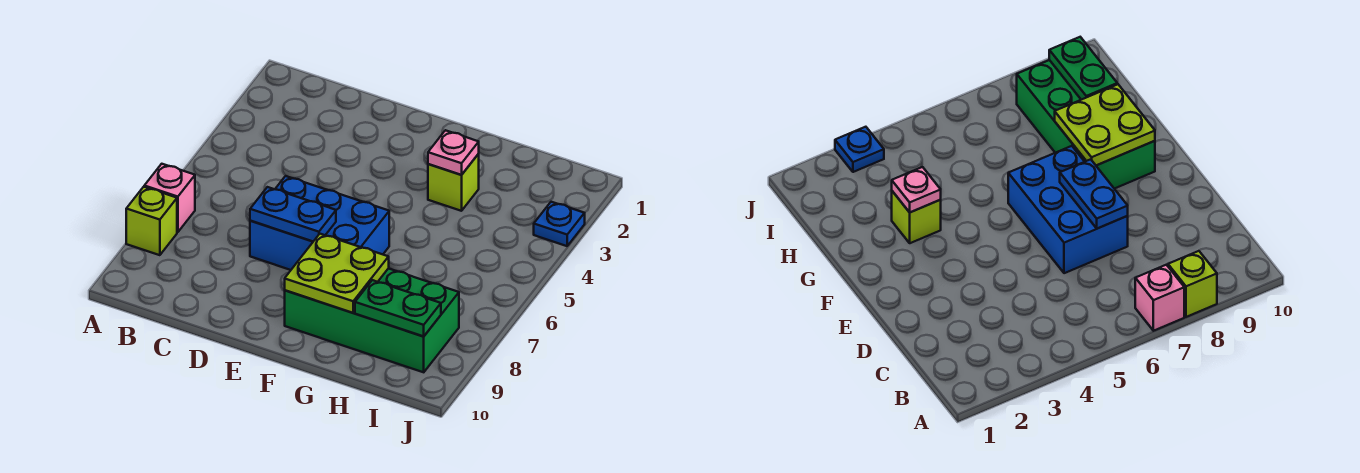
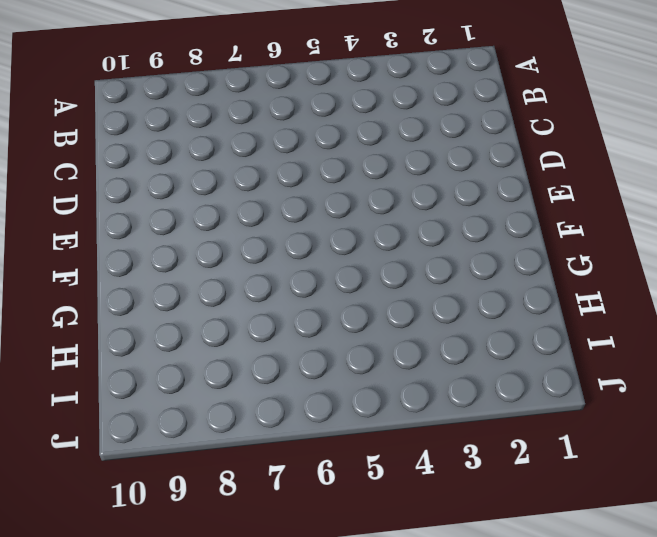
none -> pink 1x1 brick [144,164,195,232]
none -> lime 1x1 brick [126,187,177,255]

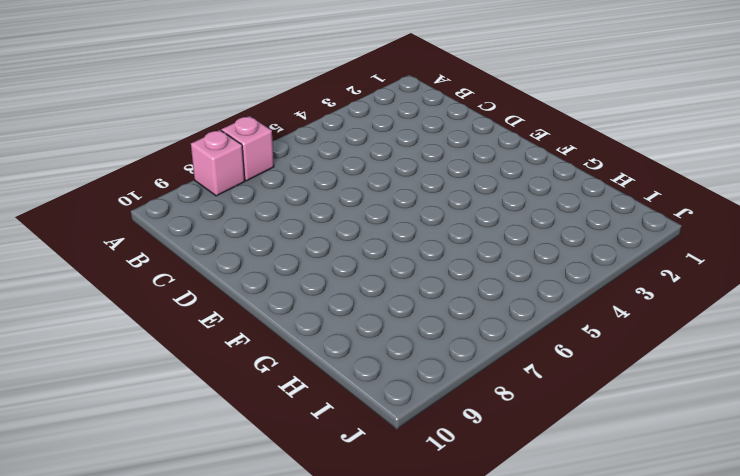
pink 1x1 brick [191,130,245,196] -> lime 1x1 brick [126,187,177,255]
none -> blue 2x3 brick [250,176,389,270]
none -> green 2x4 brick [285,268,459,372]

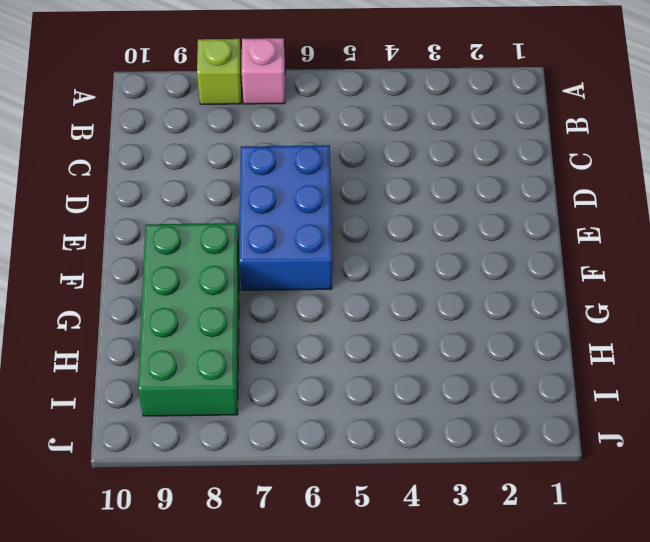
none -> lime 1x1 brick [428,154,479,211]
none -> blue 1x1 plate [534,202,585,246]

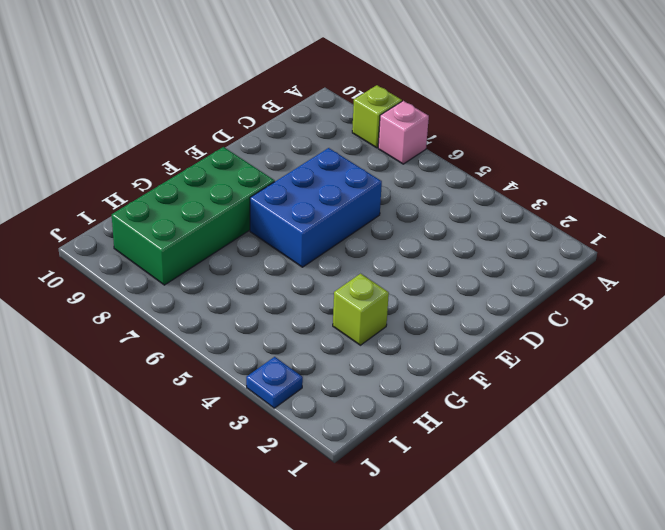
none -> blue 1x2 plate [250,187,336,241]
none -> lime 2x2 plate [285,234,389,313]

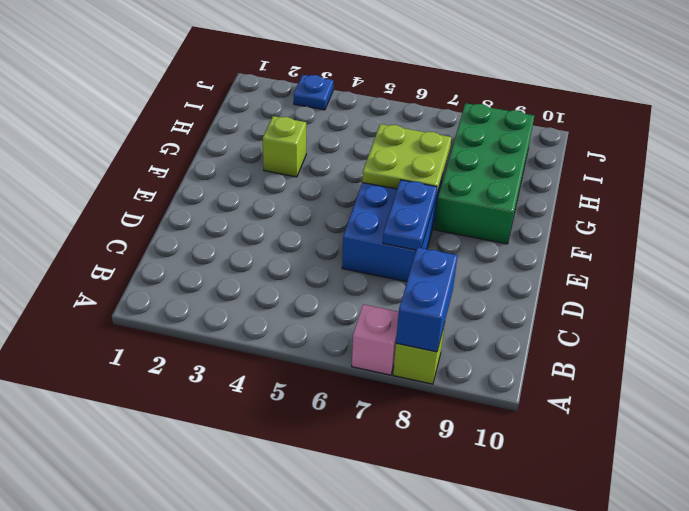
blue 1x2 brick [396,247,458,352] -> none
lime 2x2 plate [362,124,451,195] -> lime 2x2 plate moved to [285,234,389,313]
none -> pink 1x1 plate [428,130,479,175]
none -> green 1x2 plate [355,280,441,336]

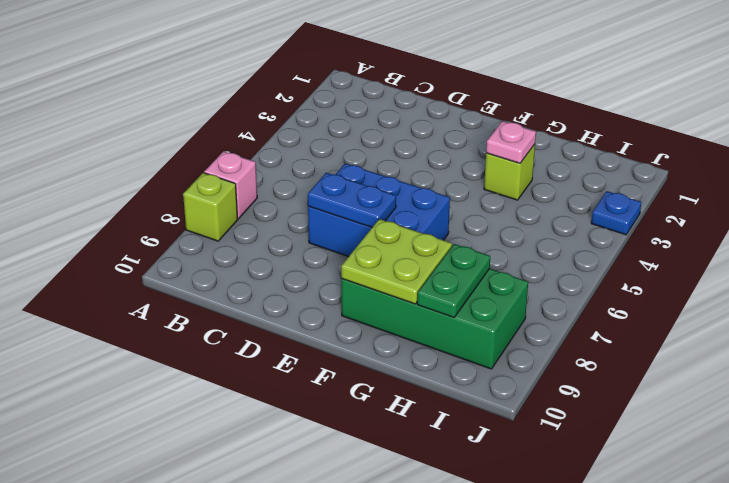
green 1x2 plate [417,244,490,317] -> green 1x2 plate turned to [355,280,441,336]

